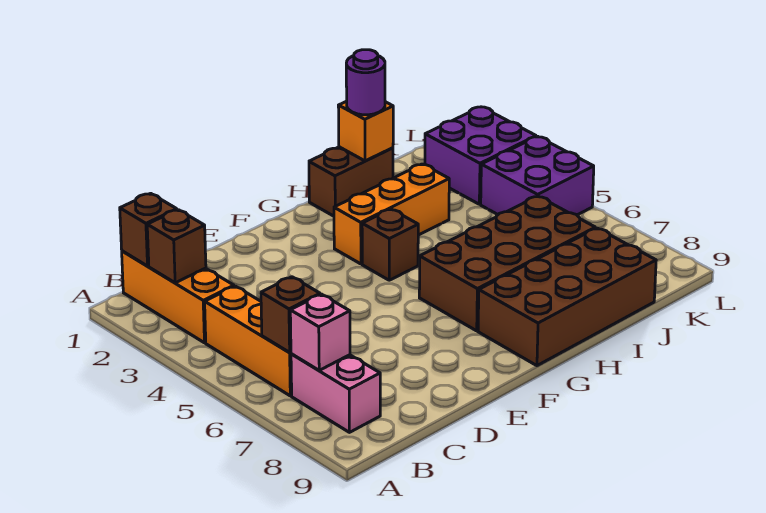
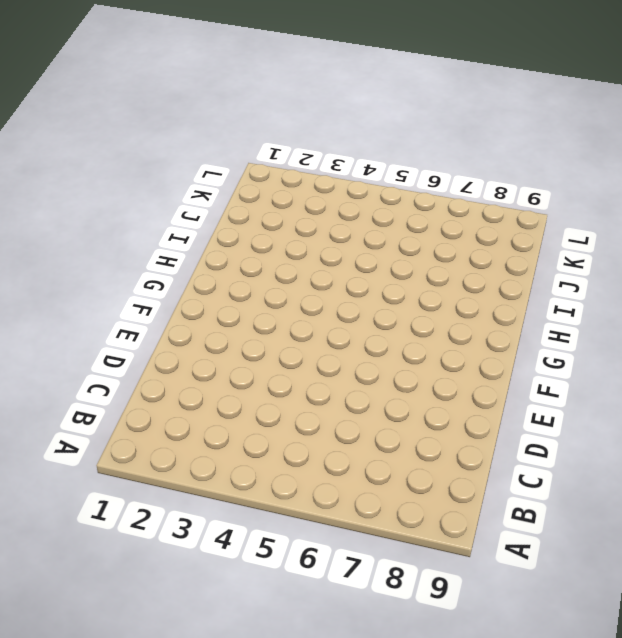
none -> orange 1x3 brick [122,251,234,343]
none -> orange 1x3 brick [205,286,292,396]
none -> pink 1x2 brick [291,354,380,432]

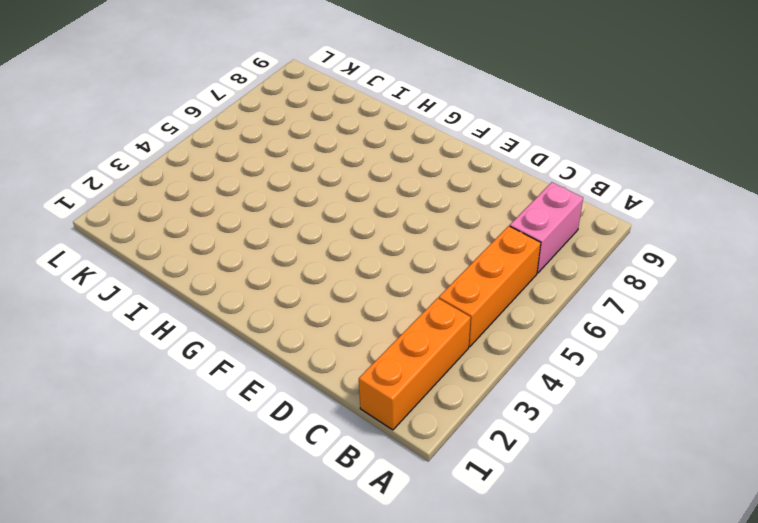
none -> orange 1x3 brick [334,164,449,264]
none -> brown 1x1 brick [362,209,418,280]
none -> brown 2x4 brick [419,196,595,331]

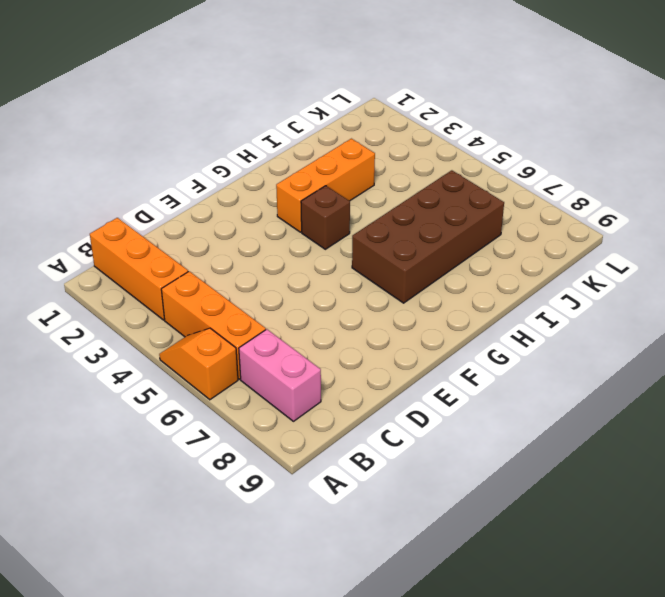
orange 1x2 slope [159,328,238,400] -> none
none -> brown 2x4 brick [478,228,656,366]
none -> brown 1x2 brick [309,147,393,216]
none -> purple 2x2 brick [425,107,536,204]

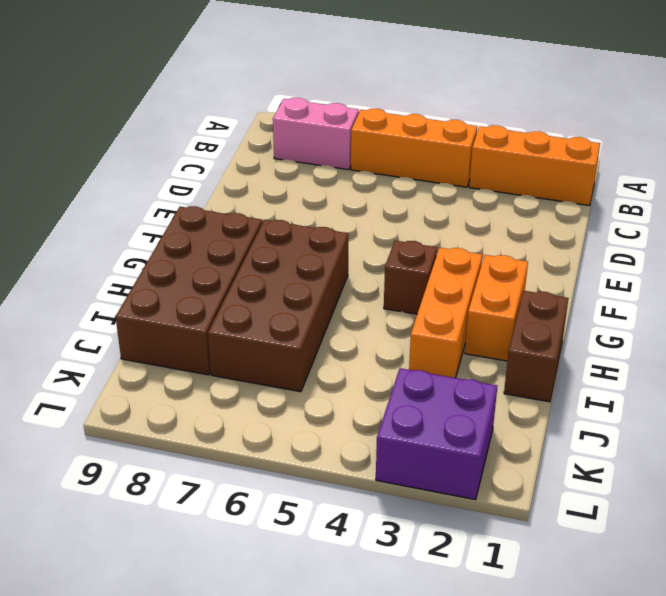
orange 1x2 brick [465,255,528,361] -> none
none -> purple 2x2 brick [481,136,594,215]
none -> brown 1x1 brick [120,193,177,266]
none -> brown 1x1 brick [147,210,206,283]

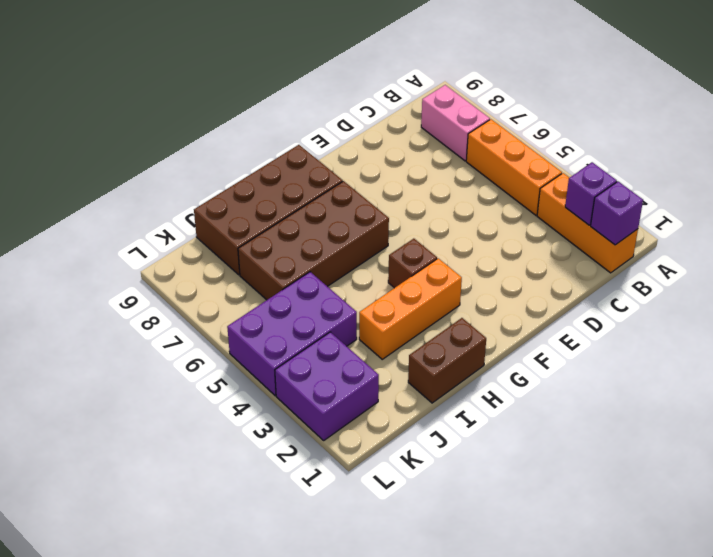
purple 1x1 brick [591,182,643,245] -> brown 1x1 brick [120,193,177,266]
purple 1x1 brick [565,162,617,225] -> brown 1x1 brick [147,210,206,283]
purple 2x3 brick [227,272,357,396] -> purple 2x2 brick [481,136,594,215]
none -> brown 1x1 brick [261,277,320,352]
none -> pink 1x1 brick [290,294,350,370]
none -> orange 1x1 brick [338,101,393,161]

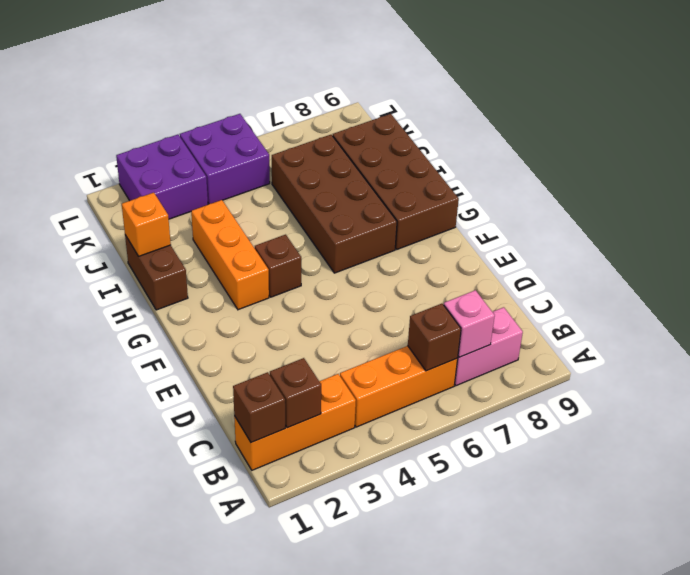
none -> purple 1x1 round brick [346,50,385,115]

